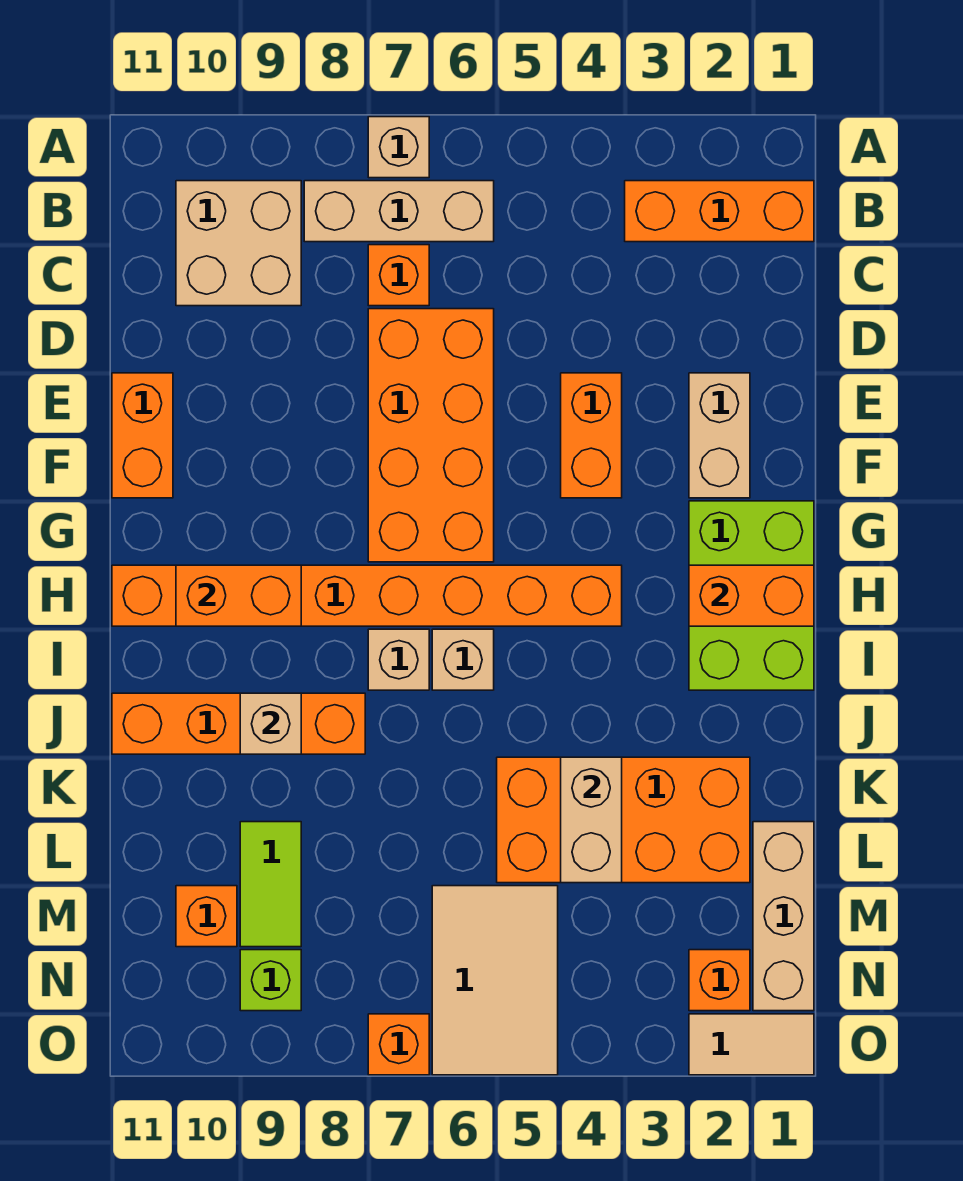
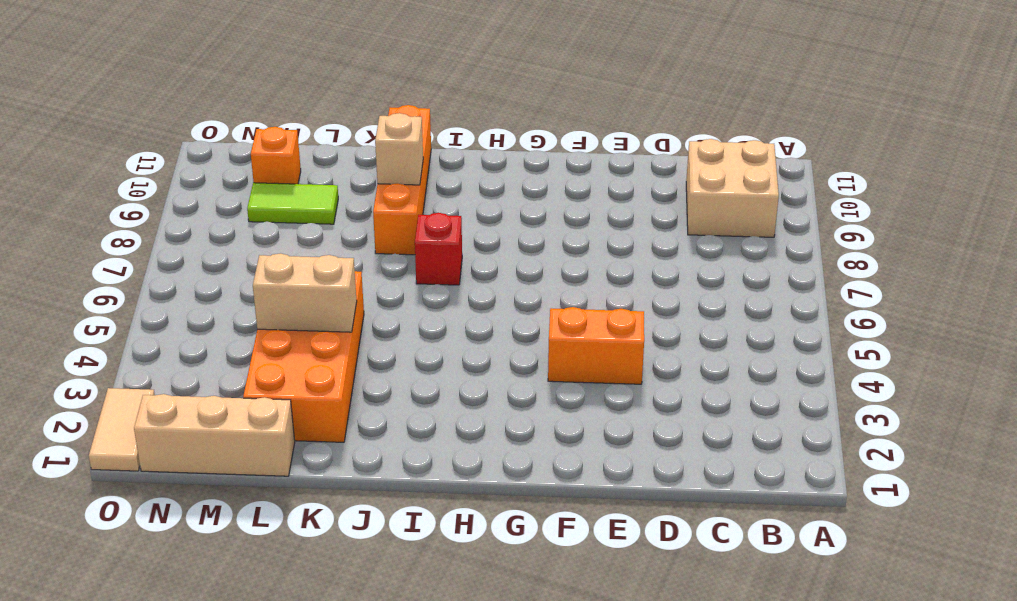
red 1x1 brick [415,213,462,285] -> tan 1x1 brick [368,629,429,690]
none -> tan 1x1 brick [368,117,429,178]
none -> orange 1x3 brick [625,181,814,242]
none -> tan 1x3 brick [304,181,494,242]

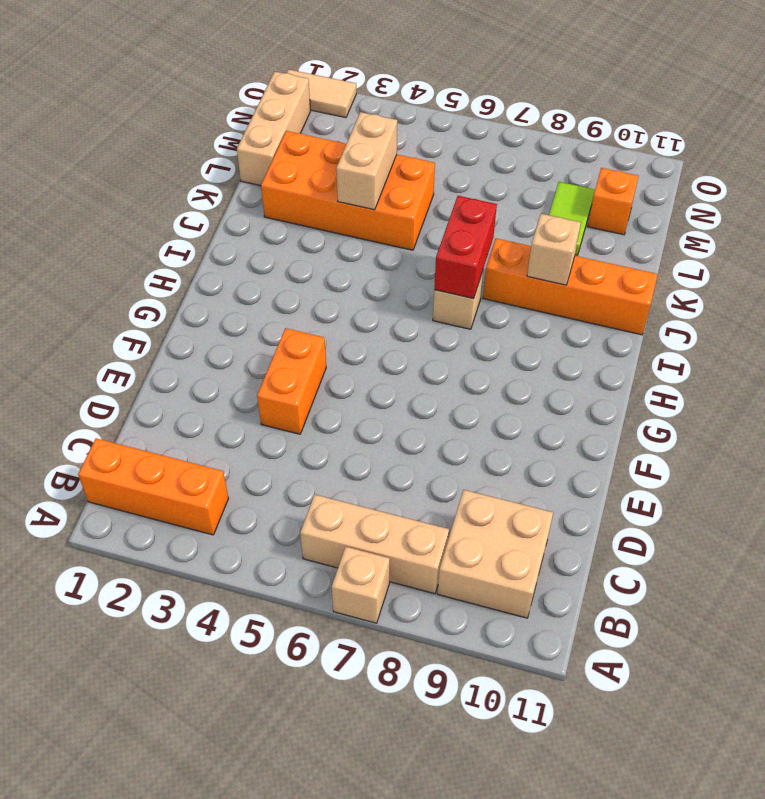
red 1x2 brick [434,196,497,299] -> none
none -> orange 1x1 brick [368,245,429,306]
none -> orange 2x4 brick [368,309,494,562]
none -> tan 1x2 brick [689,373,750,498]

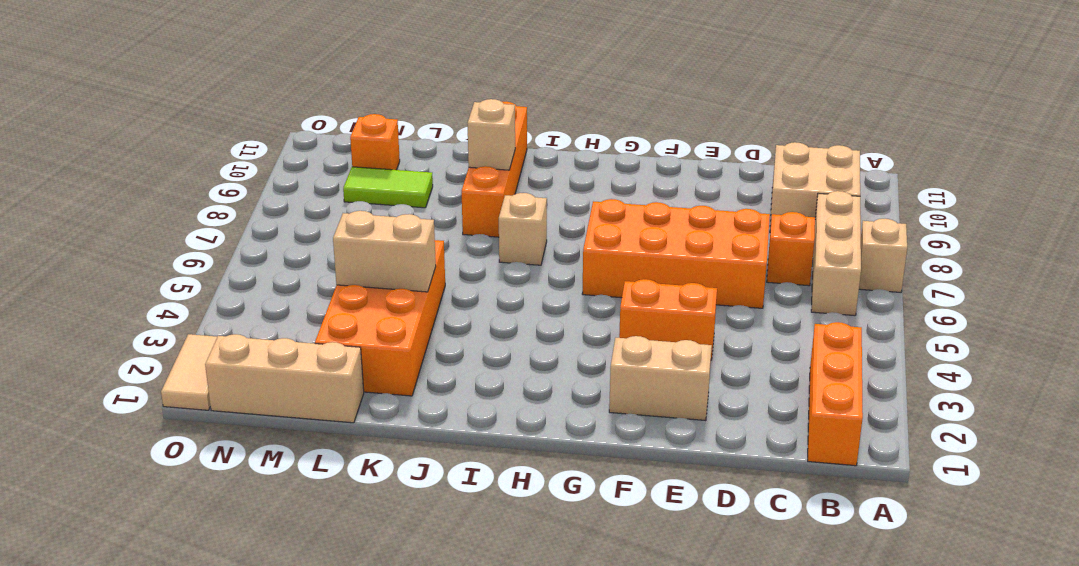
none -> orange 1x2 brick [112,373,173,498]
none -> lime 2x3 brick [689,501,814,690]
none -> orange 1x8 brick [112,565,622,626]

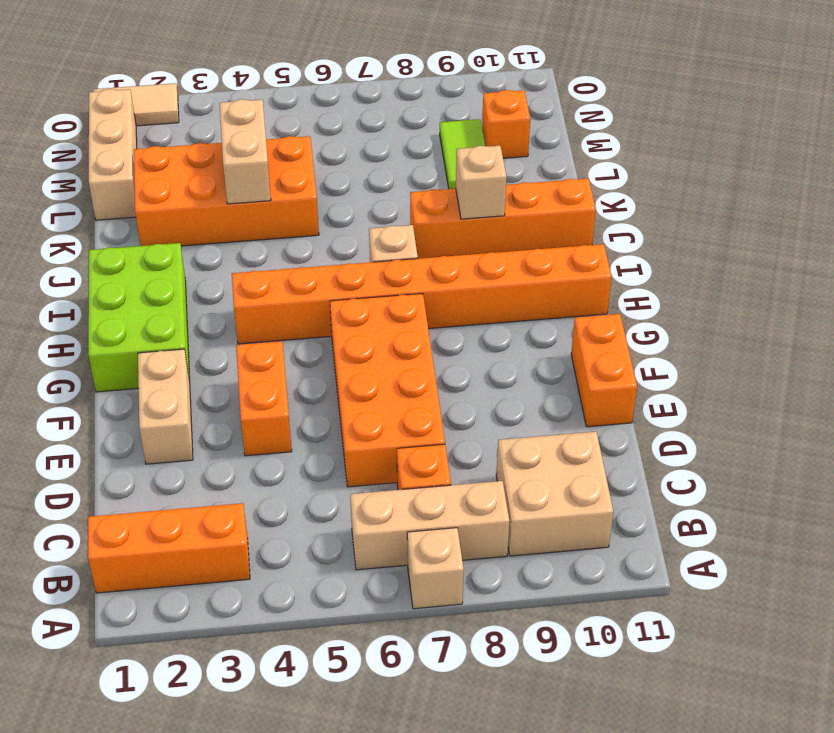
none -> tan 1x1 brick [432,629,494,690]
none -> tan 2x3 tile [432,886,558,1075]
none -> orange 1x1 brick [689,950,750,1011]

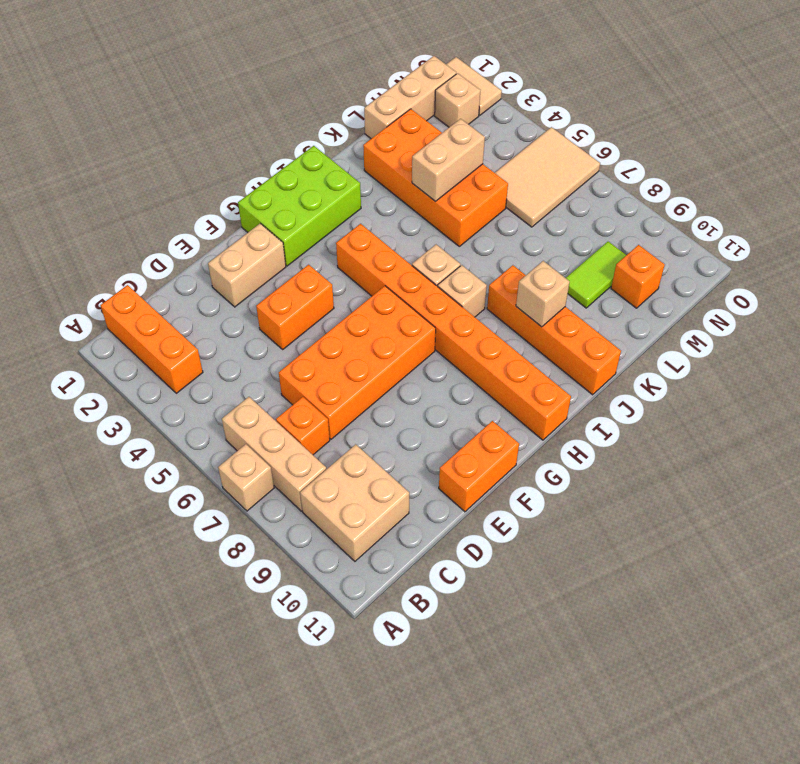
tan 1x1 brick [435,73,480,127] -> orange 1x1 brick [689,950,750,1011]
none -> lime 1x1 brick [240,950,301,1011]
none -> orange 1x1 brick [368,1014,429,1075]
none -> orange 1x2 brick [689,565,814,626]

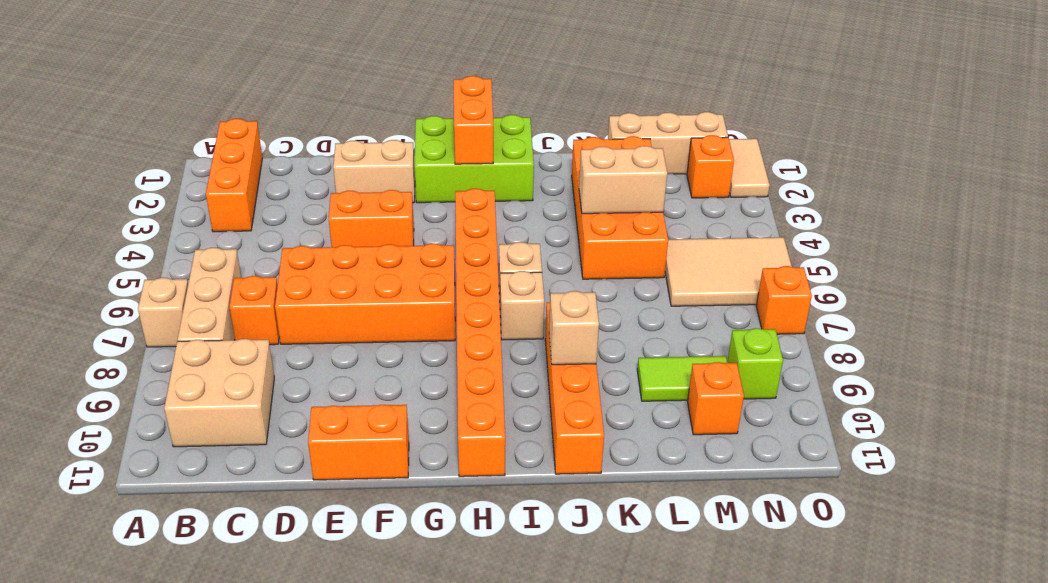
none -> orange 1x2 brick [176,565,301,626]

